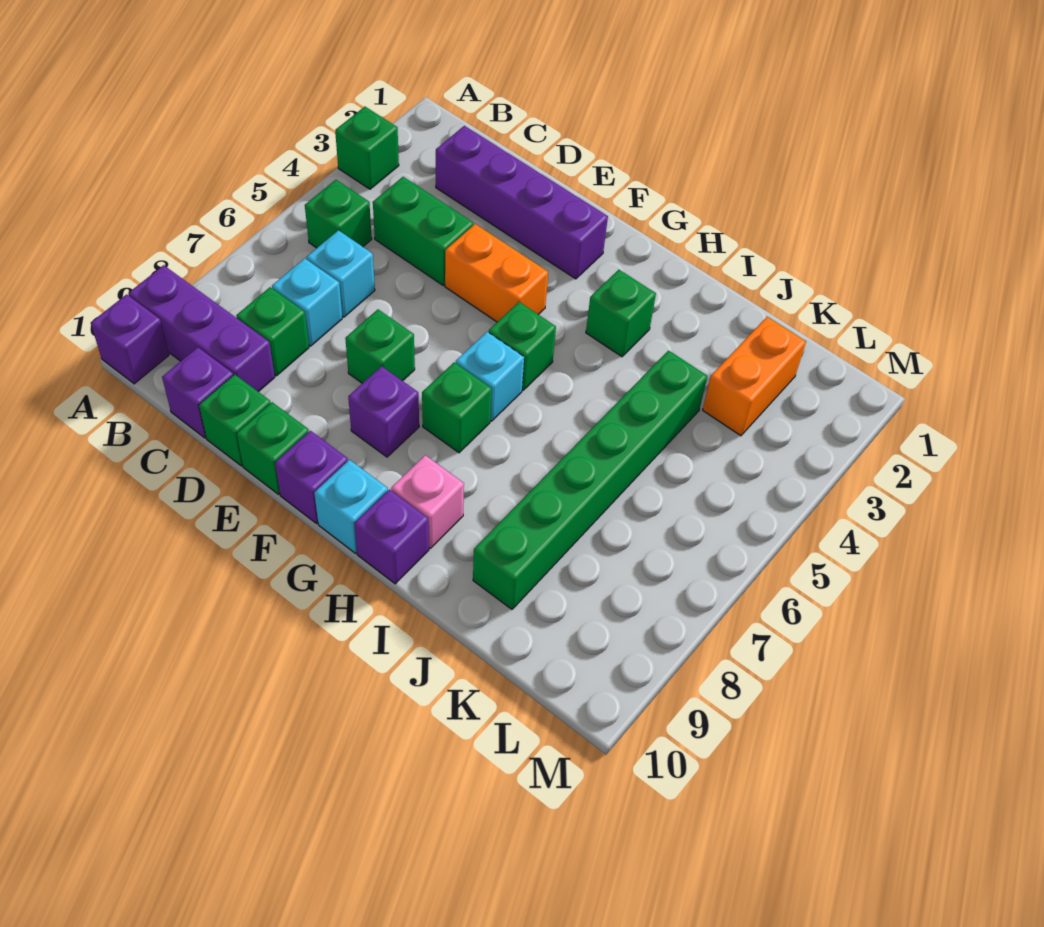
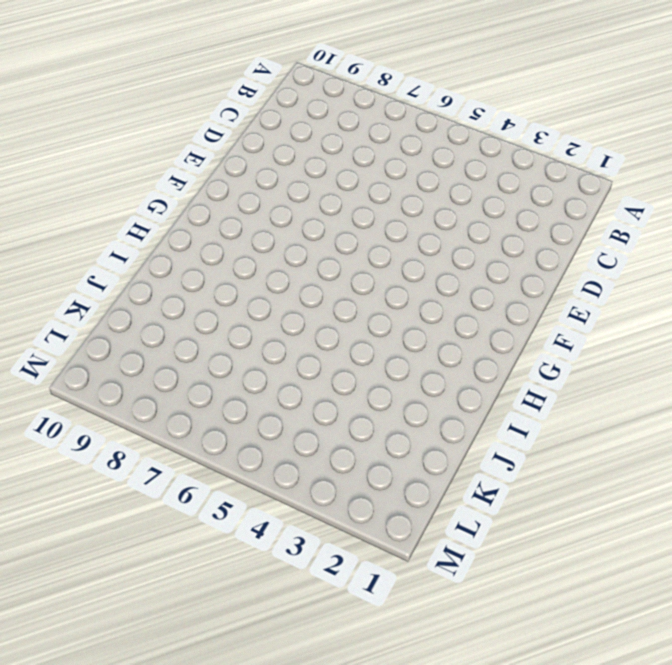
none -> green 1x1 brick [335,107,399,189]
none -> purple 1x3 brick [129,265,275,392]
none -> purple 1x1 brick [91,294,169,384]

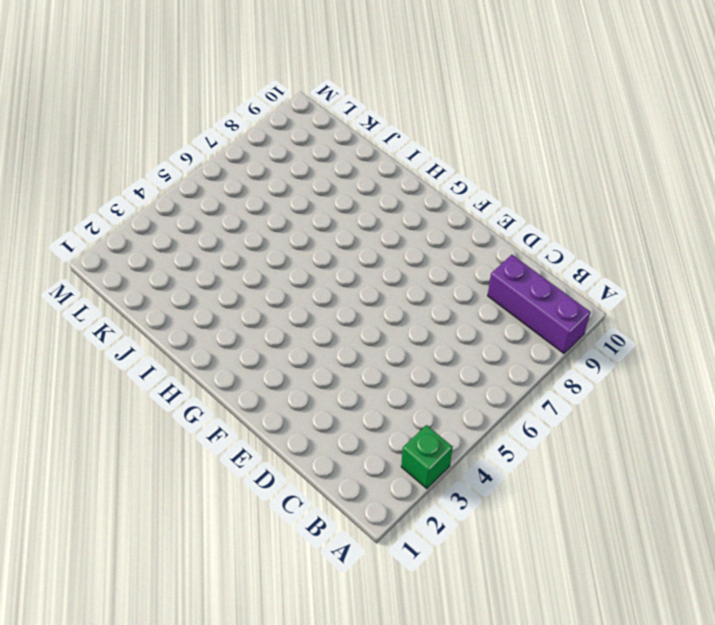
none -> purple 1x1 brick [91,294,169,384]
none -> green 1x1 brick [305,180,372,248]
none -> purple 1x4 brick [436,126,608,279]

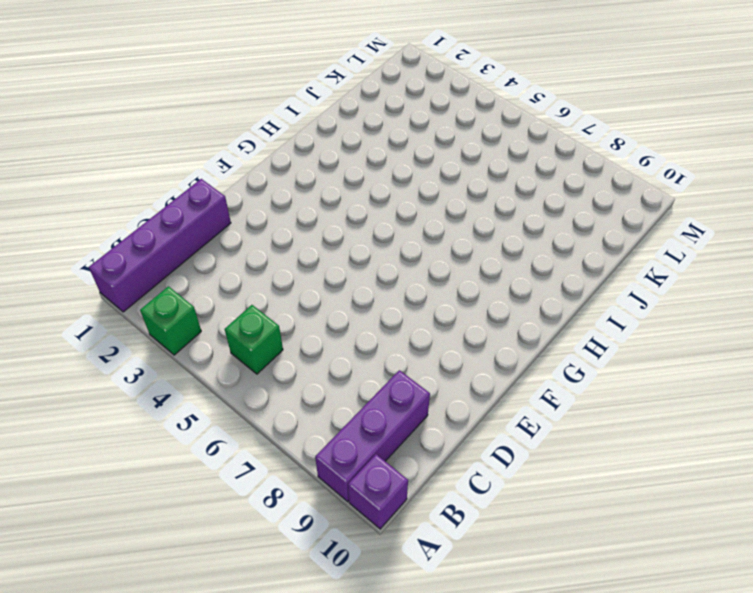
purple 1x4 brick [89,179,231,312] -> purple 1x4 brick moved to [436,126,608,279]
none -> green 1x2 brick [373,177,473,286]
none -> cyan 1x1 brick [306,230,375,317]
none -> cyan 1x1 brick [272,258,342,346]

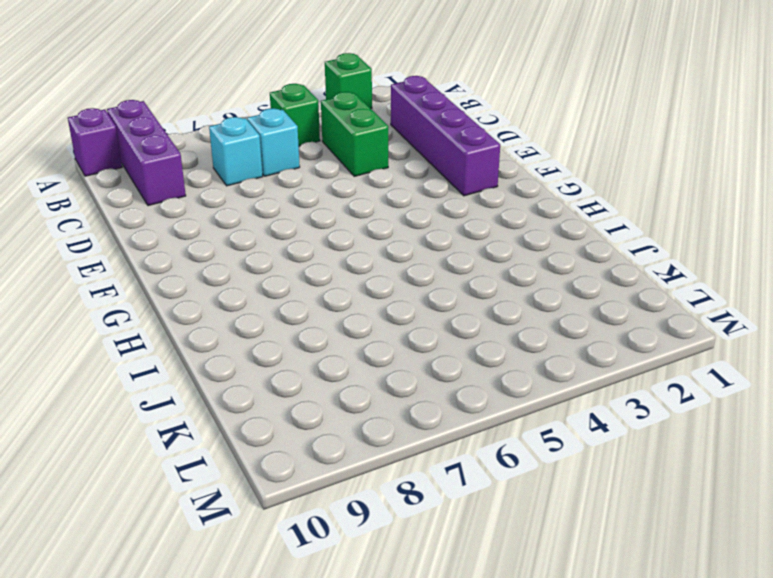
none -> green 1x1 brick [236,287,309,376]
none -> purple 1x1 brick [162,347,233,438]
none -> green 1x1 brick [199,374,271,466]

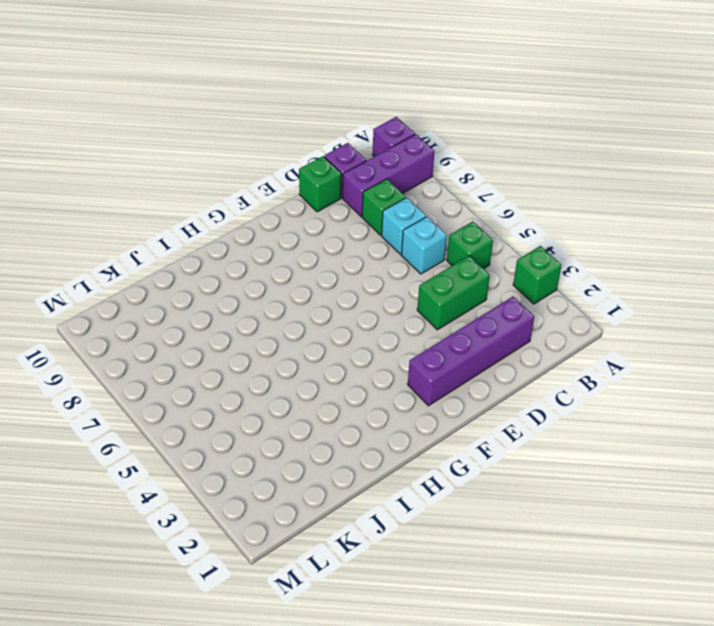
none -> orange 1x2 brick [445,224,548,322]
none -> green 1x1 brick [345,309,415,383]
none -> green 1x1 brick [237,402,309,494]

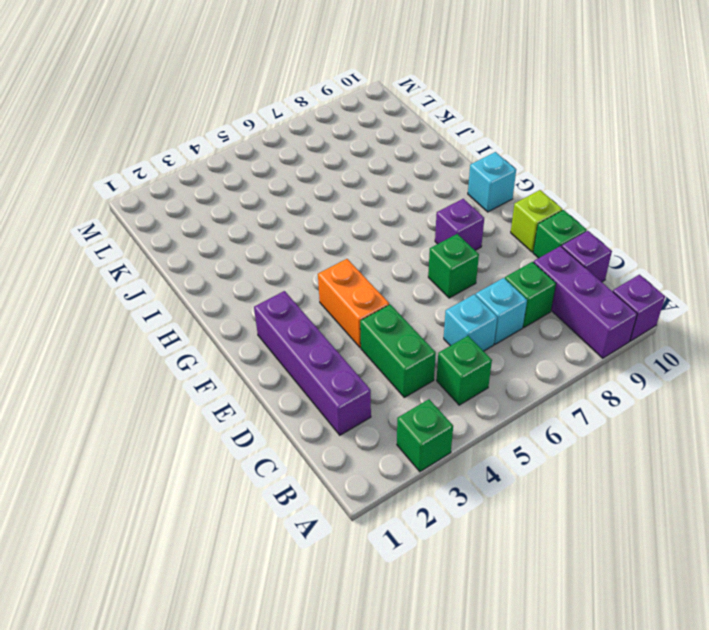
lime 1x1 brick [511,190,562,252] -> green 1x1 brick [237,402,309,494]
none -> purple 1x1 brick [275,431,348,523]
none -> green 1x1 brick [489,302,556,390]
none -> cyan 1x1 brick [456,332,524,421]

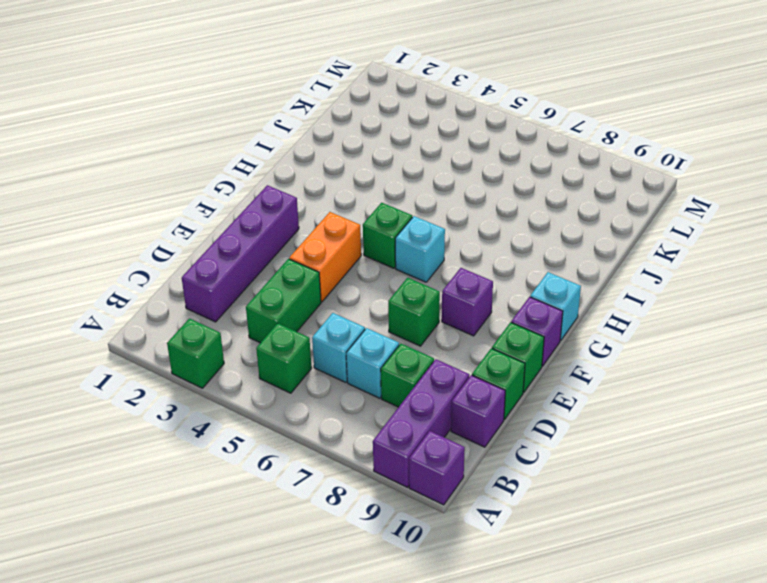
none -> green 1x1 brick [422,362,492,453]
none -> green 1x1 brick [586,270,656,357]
none -> pink 1x1 brick [391,455,464,548]

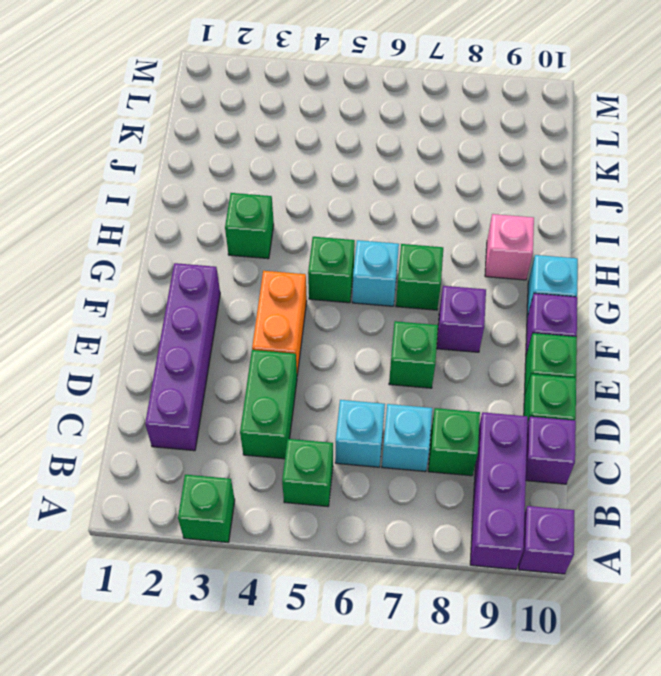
none -> purple 1x1 brick [355,489,429,584]
none -> green 1x6 brick [473,351,707,609]
none -> orange 1x2 brick [703,317,806,436]

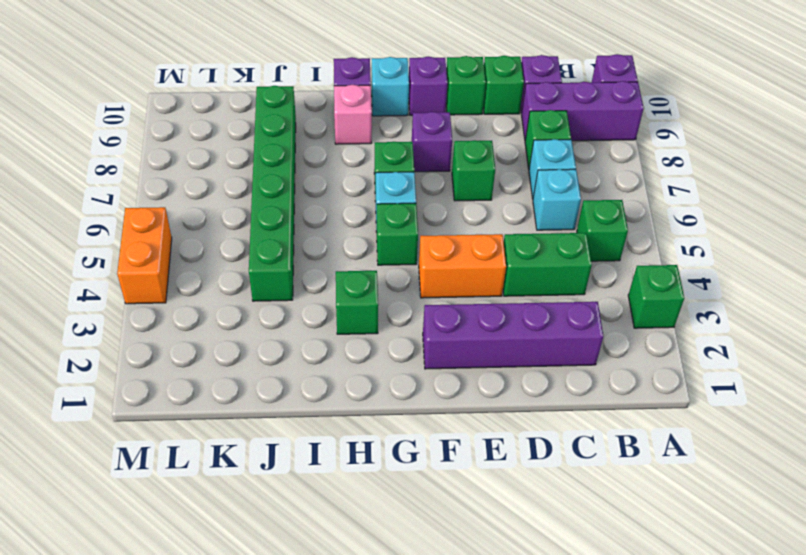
orange 1x2 brick [117,207,172,304] -> orange 1x2 brick moved to [703,317,806,436]

